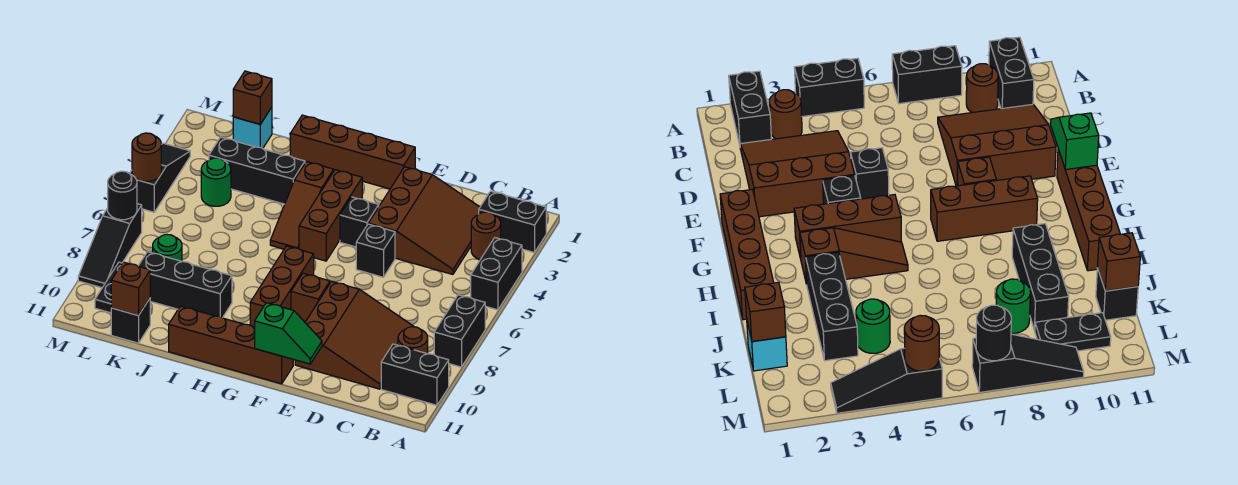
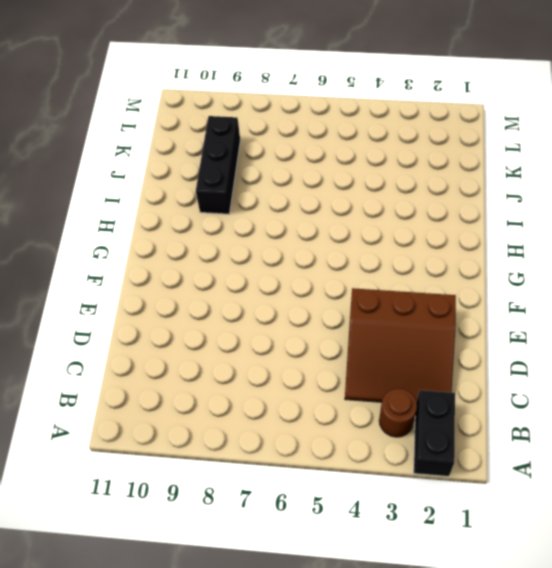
none -> black 1x2 brick [471,238,522,310]
none -> black 1x2 brick [434,295,485,367]
none -> black 1x2 brick [381,344,449,405]
none -> brown 1x1 round brick [398,327,428,354]

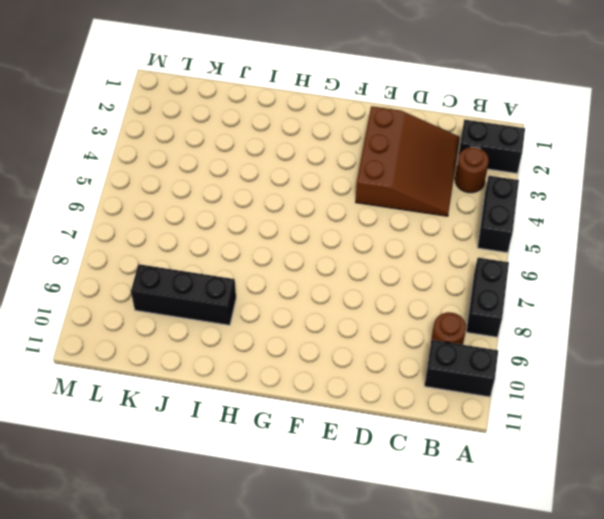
none -> brown 3x3 slope [295,281,414,389]
none -> black 1x1 brick [356,224,395,277]
none -> brown 1x4 brick [290,115,415,189]
none -> black 1x1 brick [340,197,379,247]

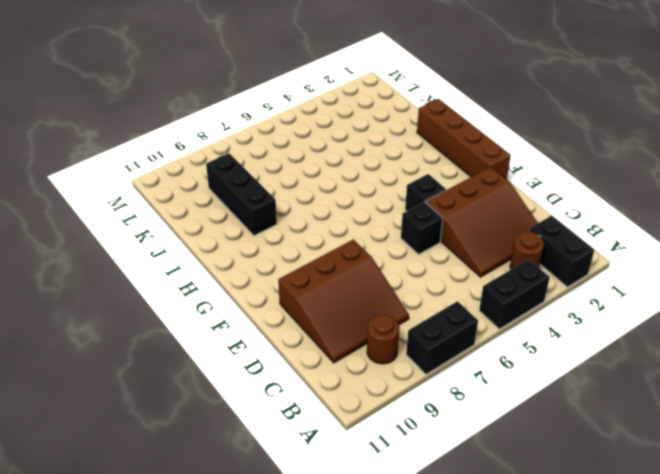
none -> black 1x2 brick [381,344,449,405]
none -> brown 1x1 brick [291,273,330,322]
none -> brown 1x4 brick [169,306,293,384]
none -> brown 1x3 brick [299,170,362,261]

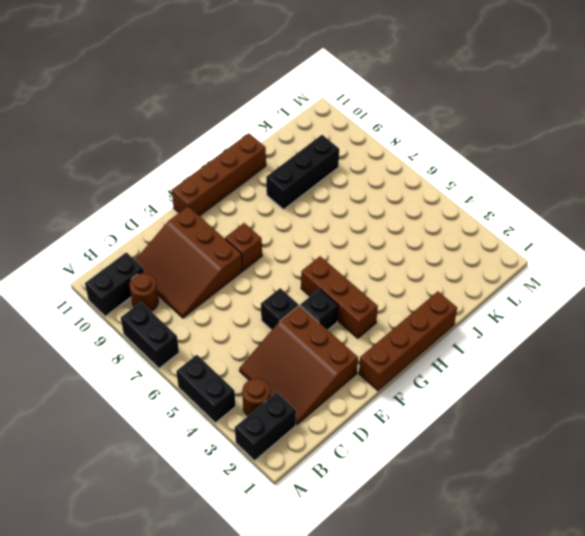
none -> brown 1x3 brick [250,246,314,327]
none -> brown 1x3 slope [270,162,334,249]
none -> black 1x3 brick [209,137,305,204]
none -> cyan 1x1 brick [233,107,272,148]

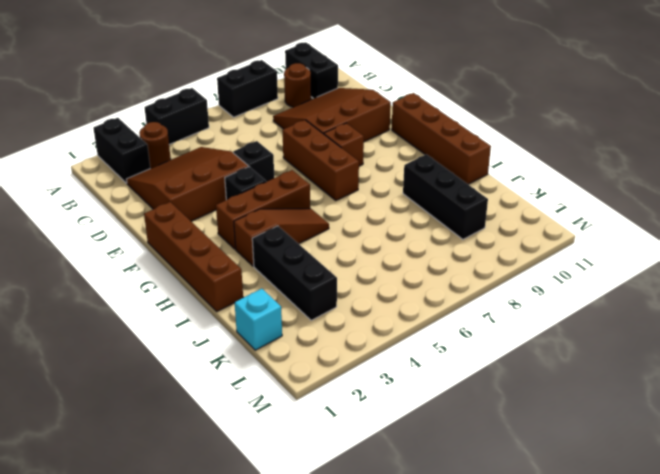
brown 1x3 brick [282,120,359,200] -> brown 1x3 brick turned to [250,246,314,327]
none -> green 1x1 round brick [201,158,231,206]
none -> green 1x1 round brick [153,234,182,261]
none -> black 1x1 brick [111,299,150,343]
none -> black 1x2 plate [95,262,122,313]

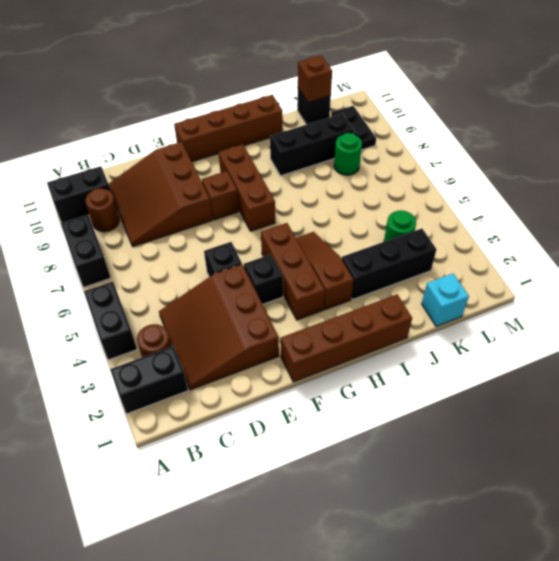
none -> black 1x3 slope [130,143,190,212]
none -> black 1x3 slope [78,204,142,288]
none -> green 1x2 slope [255,303,322,364]
none -> brown 1x1 brick [233,71,272,124]

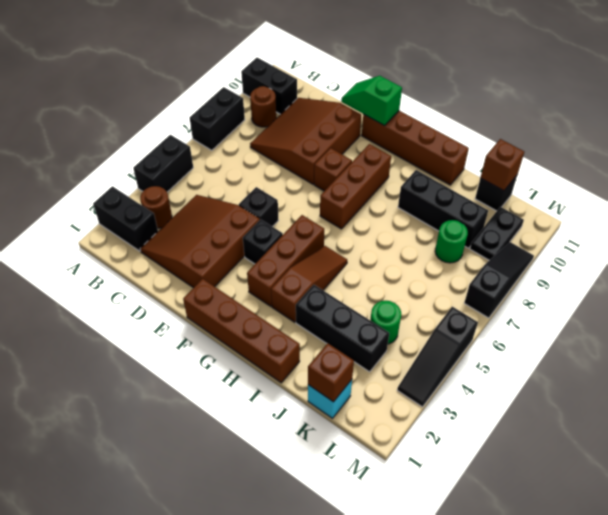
none -> brown 1x1 round brick [132,133,161,181]
none -> black 1x1 round brick [108,171,137,220]

